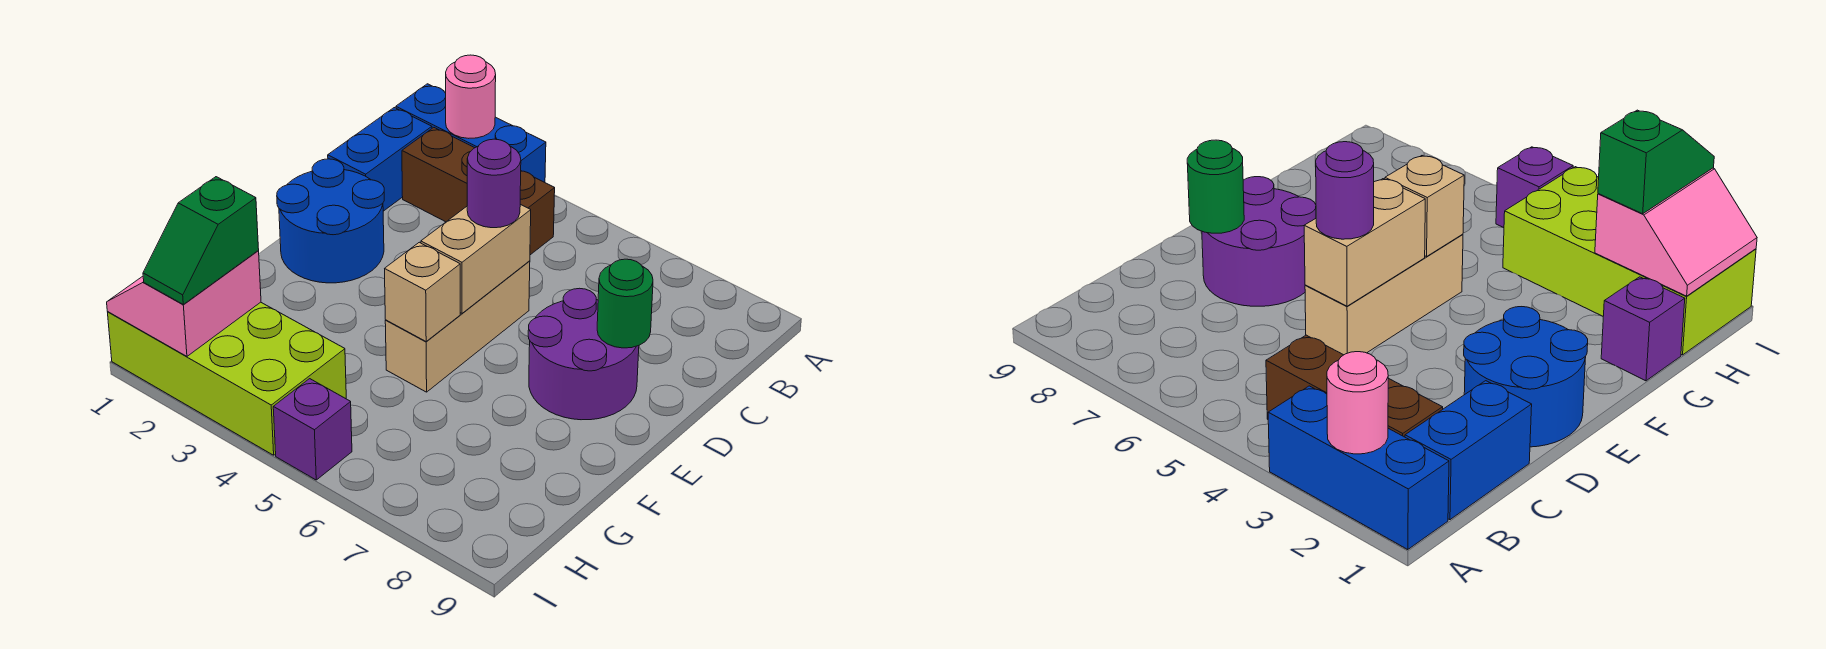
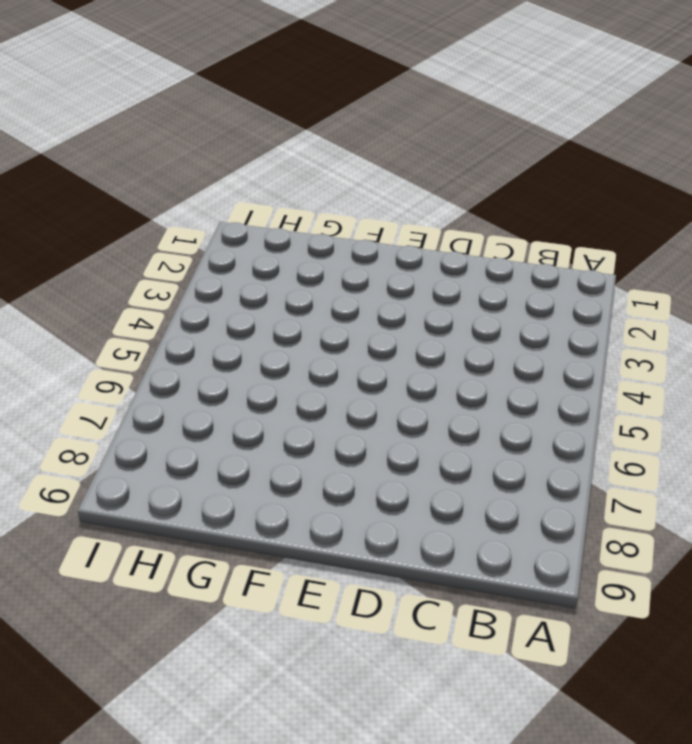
none -> blue 1x3 brick [396,84,546,182]
none -> blue 1x2 brick [328,108,432,211]
none -> brown 1x3 brick [402,128,555,255]

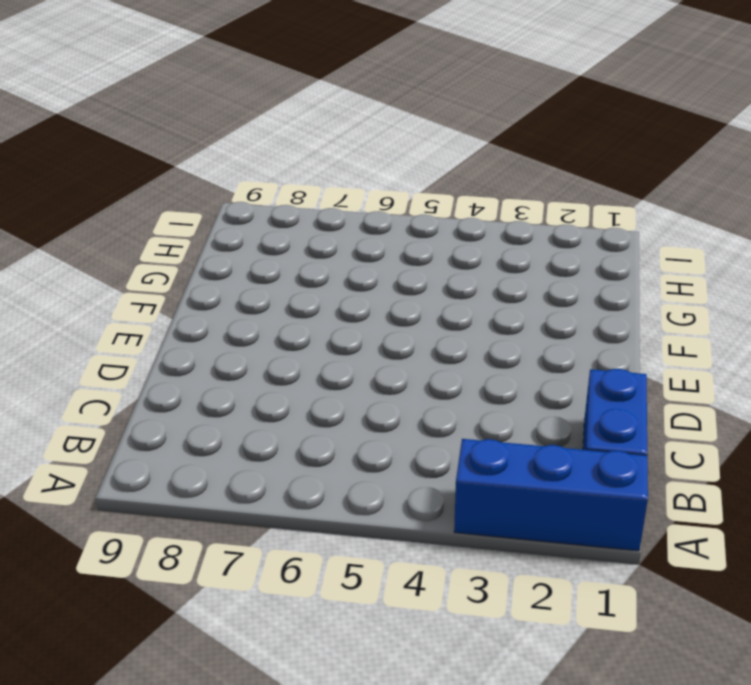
none -> brown 1x3 brick [402,128,555,255]
none -> blue 2x2 round brick [277,159,384,283]
none -> tan 1x3 brick [385,261,530,392]

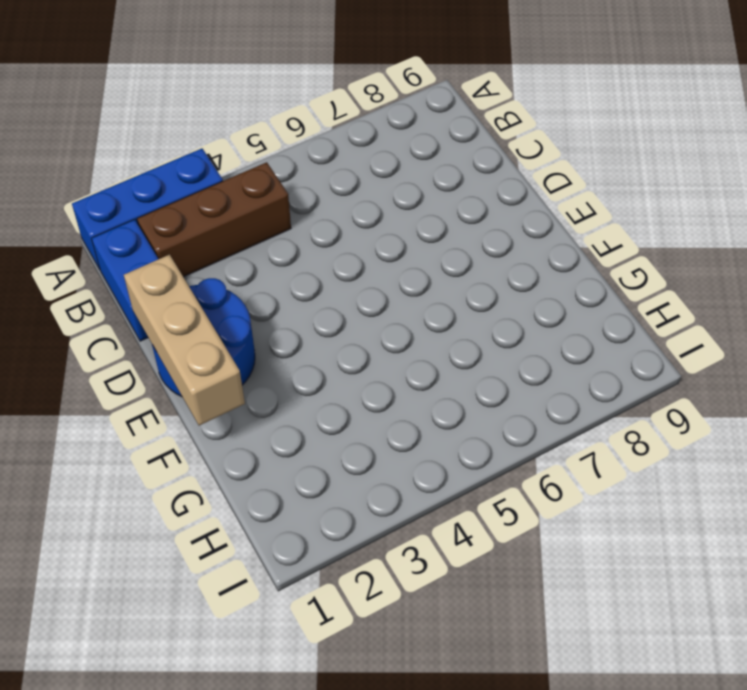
tan 1x3 brick [124,255,245,426] -> tan 1x3 brick moved to [385,261,530,392]
none -> purple 2x2 round brick [528,288,639,420]
none -> purple 1x1 brick [1601,277,1685,381]
none -> lime 2x4 brick [108,302,346,455]

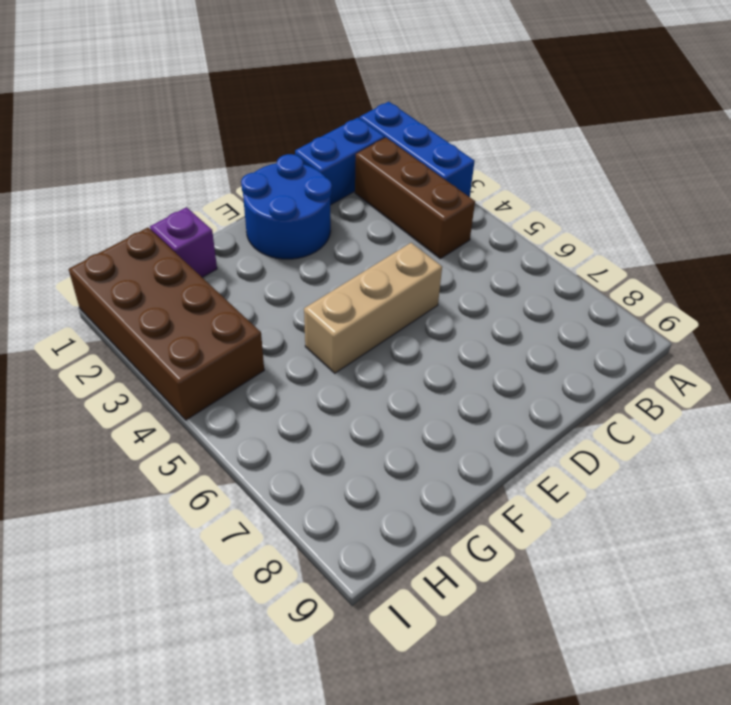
brown 2x4 brick [69,228,264,420] -> lime 2x4 brick [108,302,346,455]
none -> purple 2x2 round brick [528,288,639,420]
none -> purple 1x1 brick [273,379,352,480]
none -> pink 1x1 round brick [446,55,496,138]

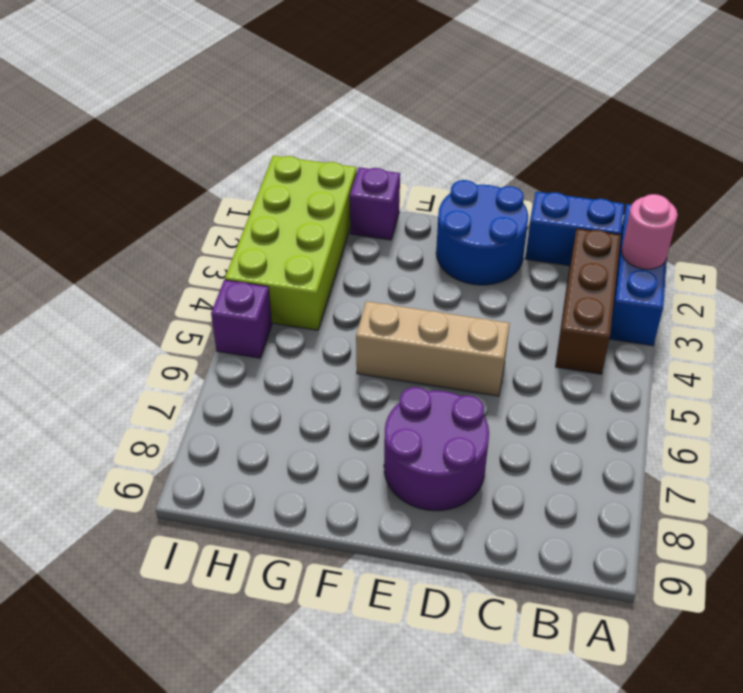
none -> tan 1x2 brick [421,204,531,313]
none -> green 1x1 round brick [597,259,653,348]
none -> tan 1x1 brick [385,242,460,342]

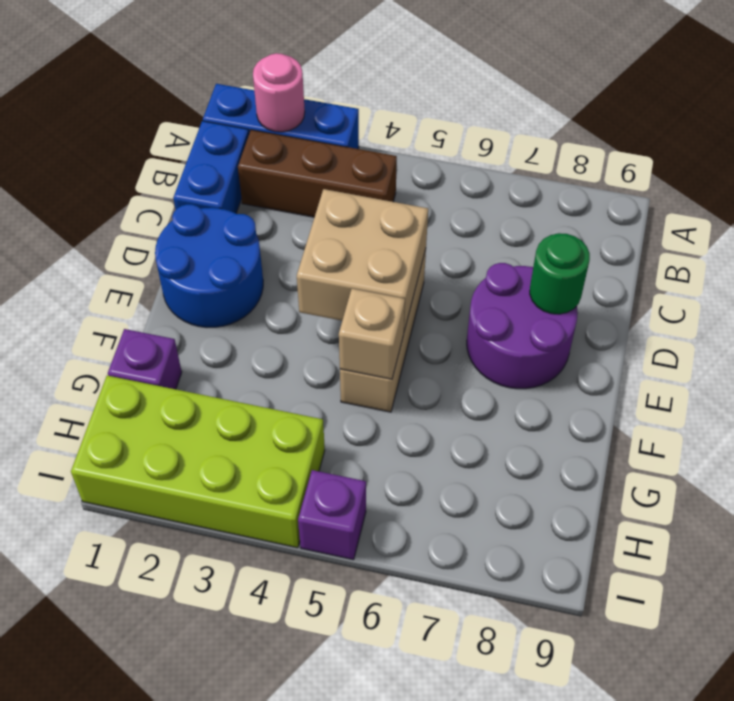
tan 2x2 brick [297,189,428,331] -> tan 1x2 brick [421,204,531,313]
none -> pink 2x2 slope [107,251,261,356]
none -> purple 1x1 round brick [467,139,521,228]
none -> green 1x2 slope [143,177,259,304]

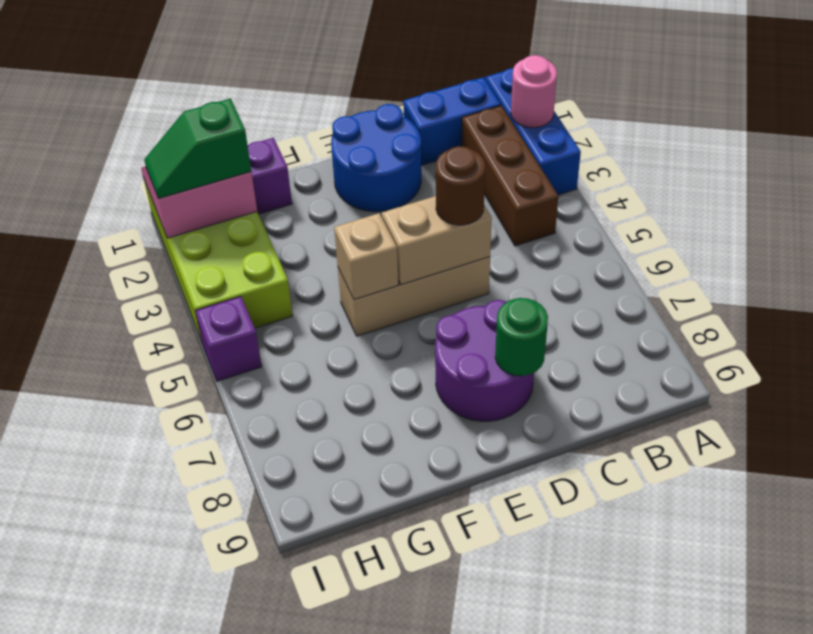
brown 1x1 round brick [436,146,485,225] -> purple 1x1 round brick [467,139,521,228]

